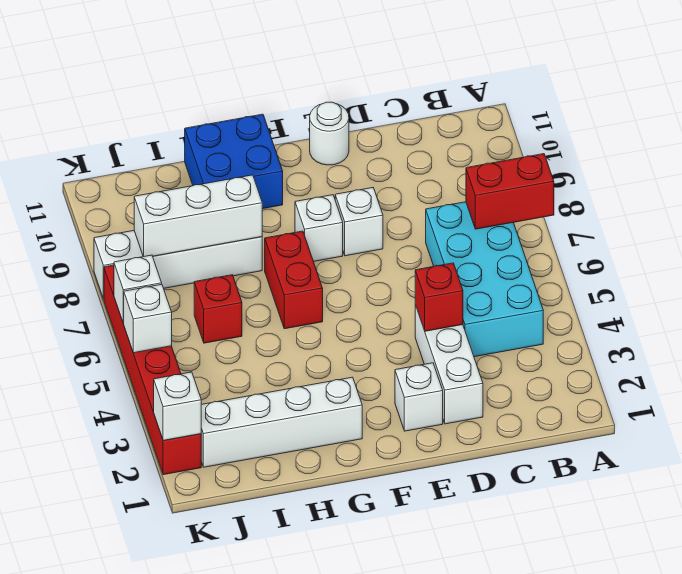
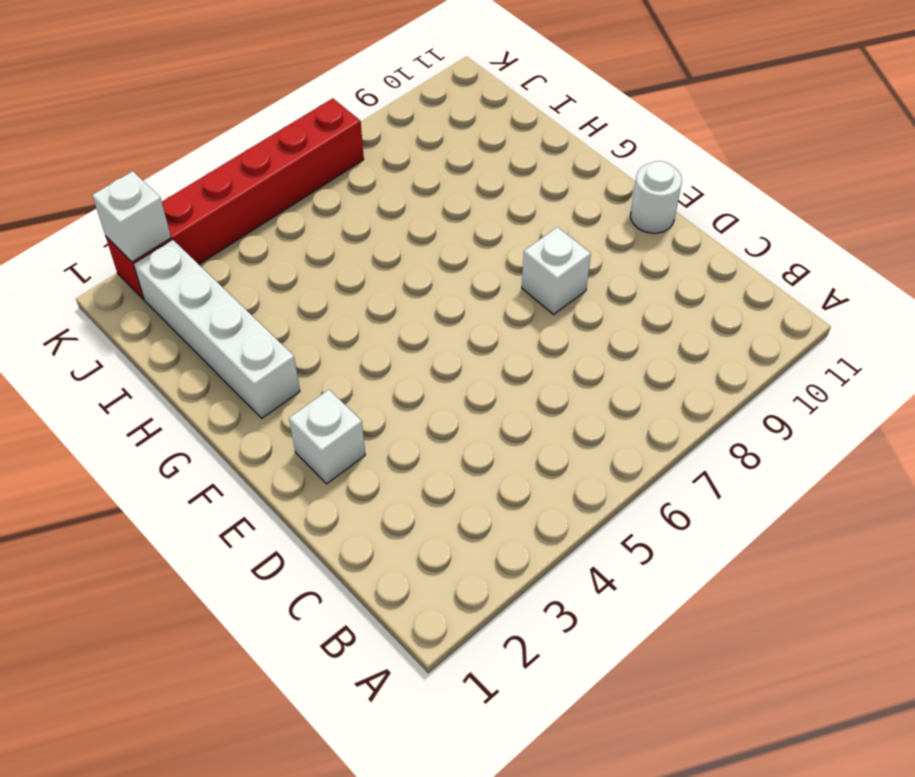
none -> cyan 2x4 brick [426,202,543,357]
none -> white 1x3 brick [415,305,483,424]
none -> white 1x1 brick [295,195,343,261]

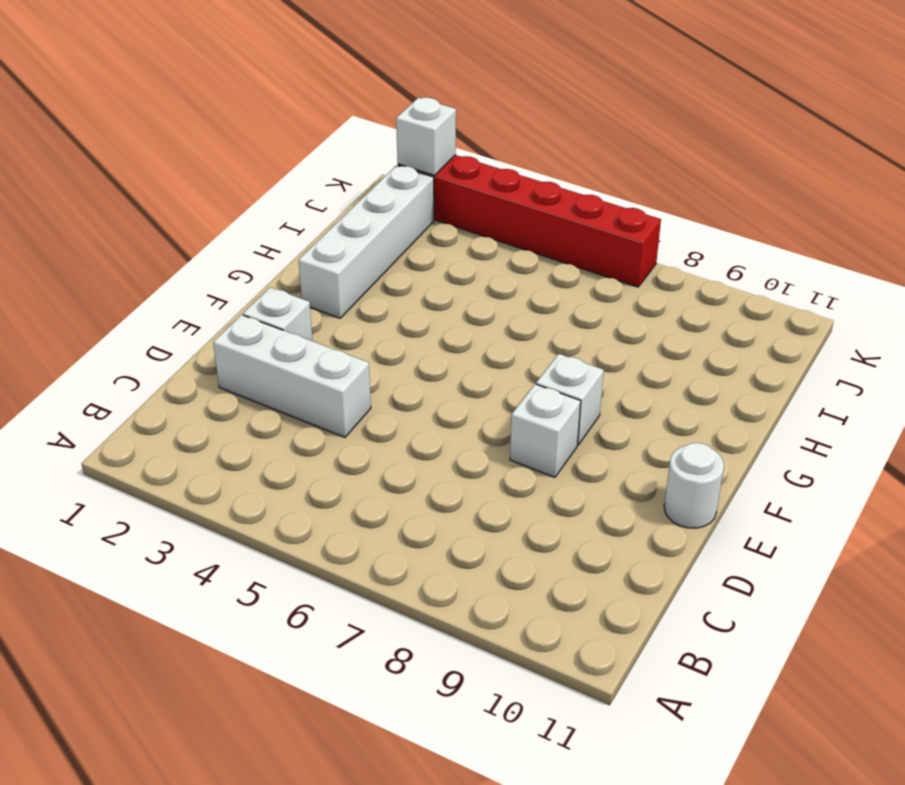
none -> cyan 2x4 brick [426,202,543,357]
none -> red 1x2 brick [265,231,323,329]
none -> blue 2x2 brick [185,114,283,209]

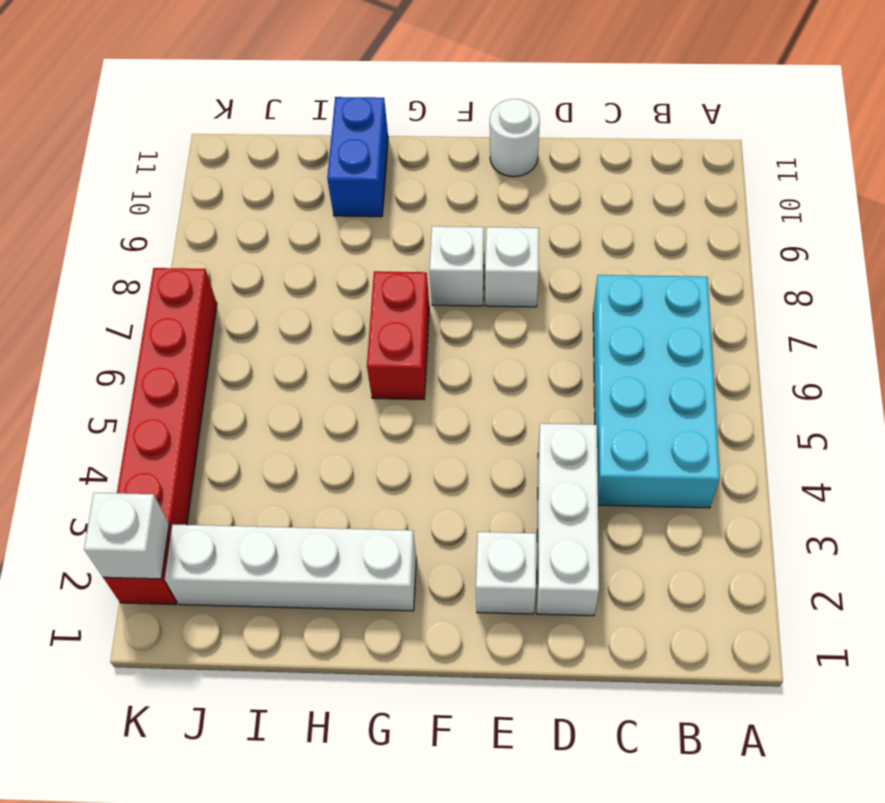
blue 1x2 brick [327,97,388,217] -> blue 2x2 brick [185,114,283,209]
none -> white 1x4 brick [94,231,262,299]
none -> red 1x1 brick [194,275,242,343]
none -> red 1x2 brick [466,154,554,229]

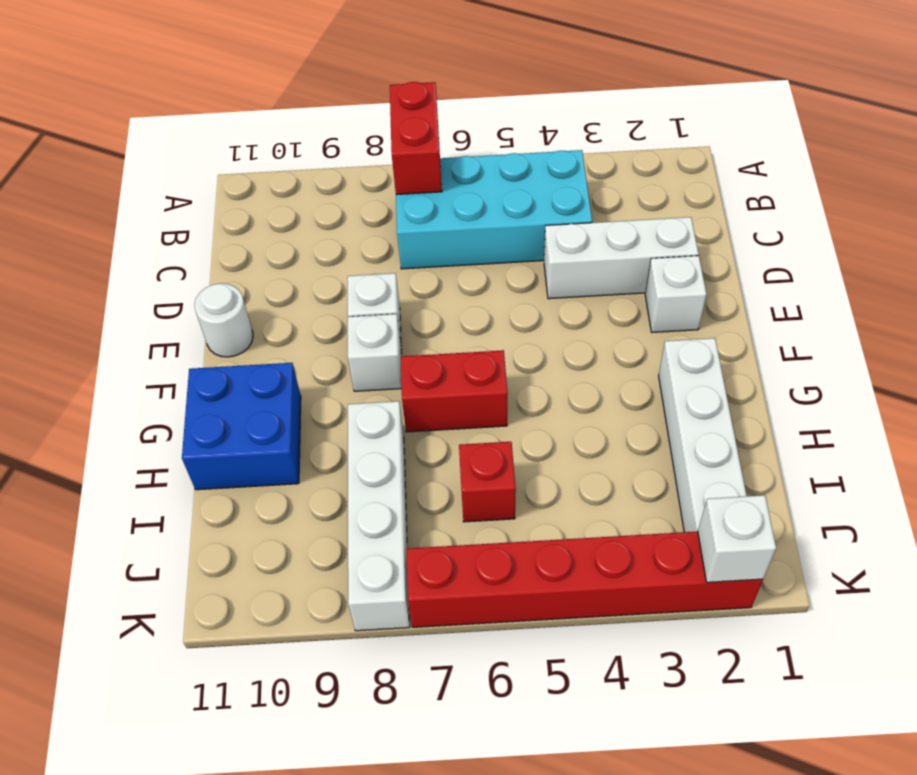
none -> red 1x1 brick [415,263,463,331]
none -> white 1x3 brick [134,175,262,257]
none -> white 1x1 brick [123,284,172,353]

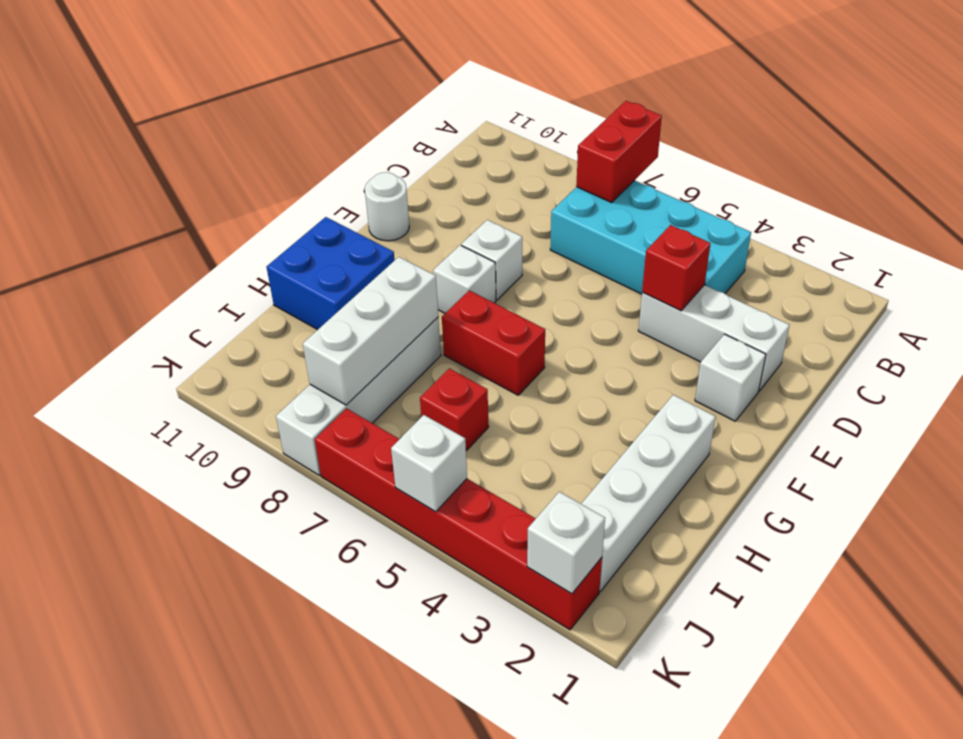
none -> white 1x1 brick [114,255,162,323]

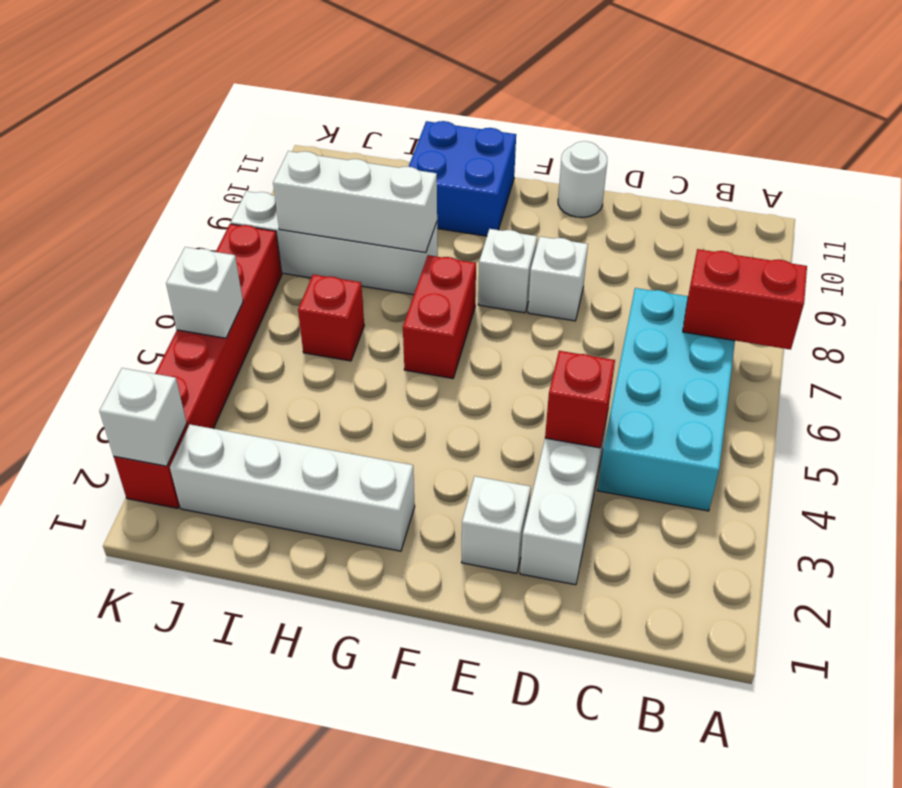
none -> white 1x1 brick [114,255,162,323]

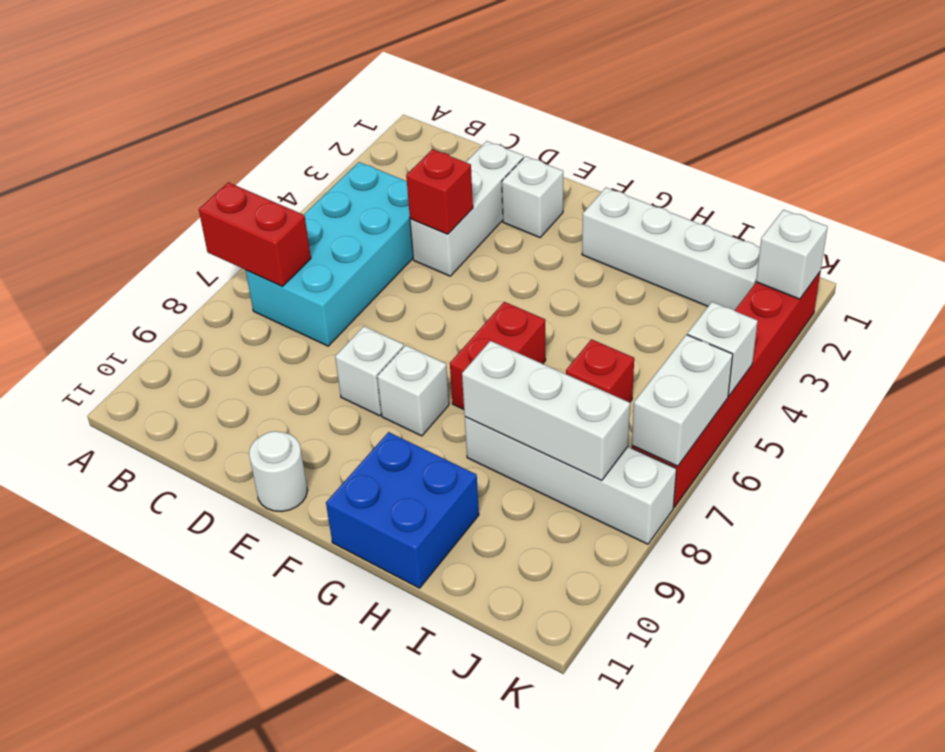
white 1x2 brick [632,335,733,466] -> white 1x1 brick [114,255,162,323]

